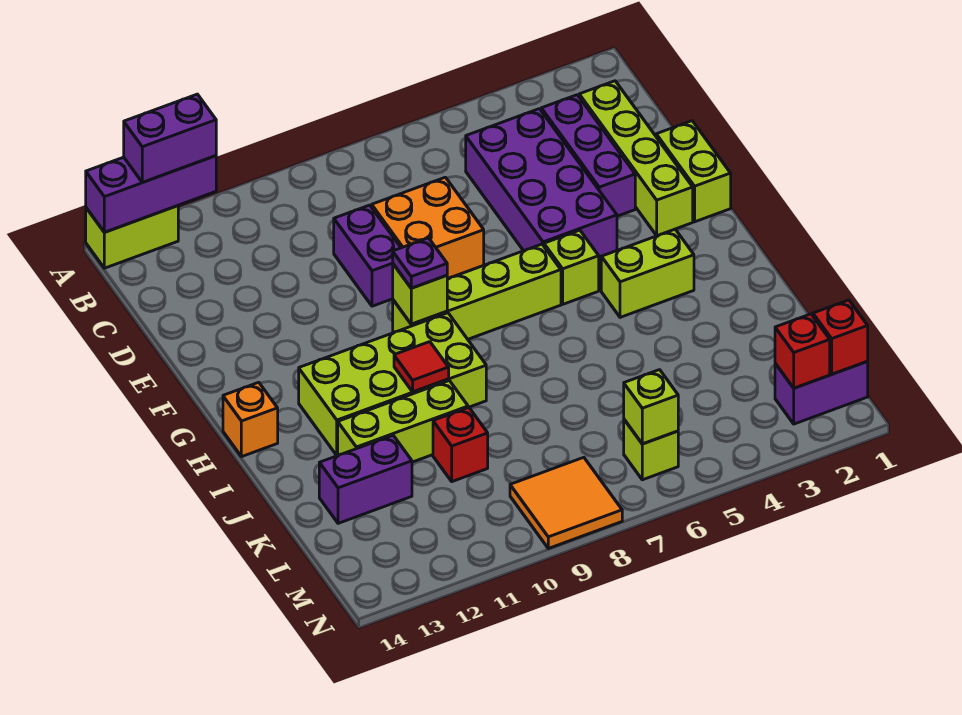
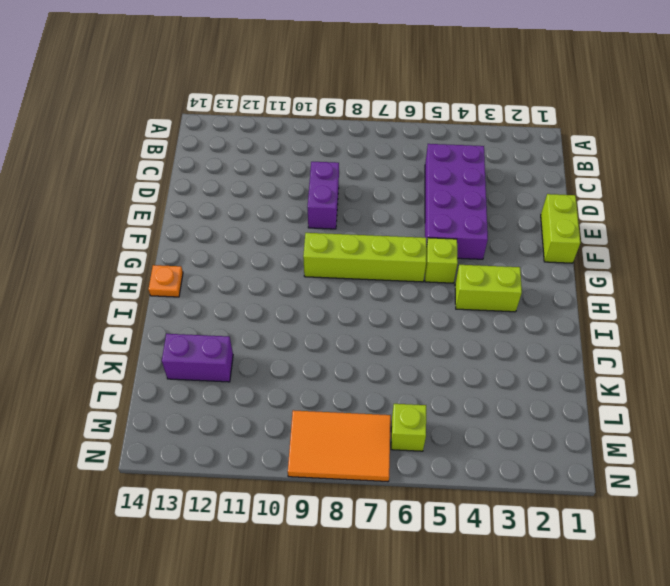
orange 1x1 plate [148,265,183,297] -> orange 1x1 brick [223,382,278,457]
orange 2x3 tile [288,410,391,482] -> orange 2x2 tile [510,457,622,548]
none -> lime 1x2 brick [86,206,178,268]
none -> lime 1x4 brick [579,81,693,236]
none -> purple 1x3 brick [541,95,635,216]

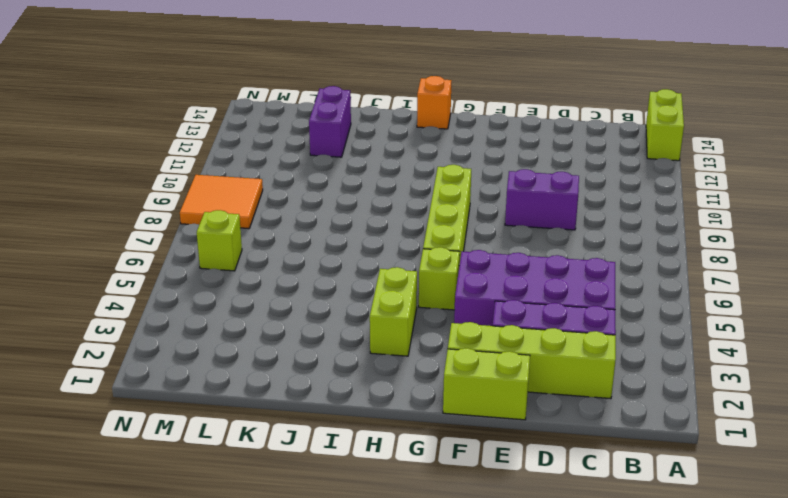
none -> orange 2x2 brick [372,177,484,279]
none -> lime 2x4 brick [299,313,486,456]
none -> lime 1x3 brick [338,381,468,462]

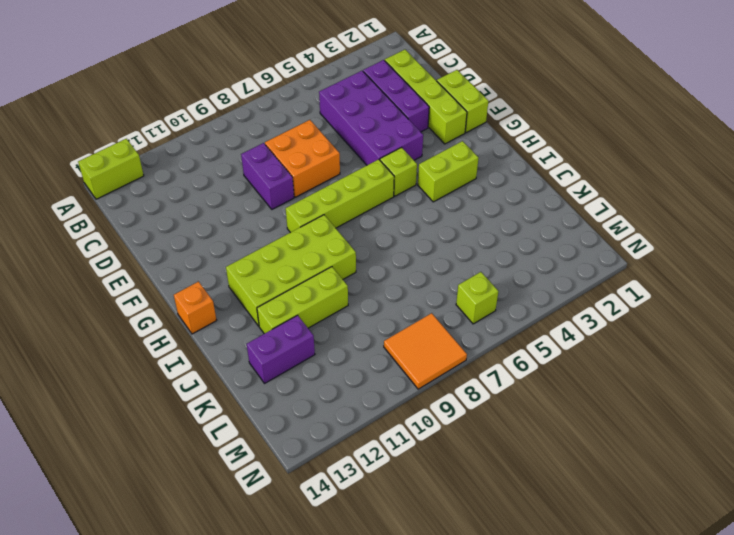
none -> red 1x1 brick [433,407,488,482]
none -> purple 1x2 brick [775,362,868,424]
none -> purple 1x3 brick [86,156,216,232]

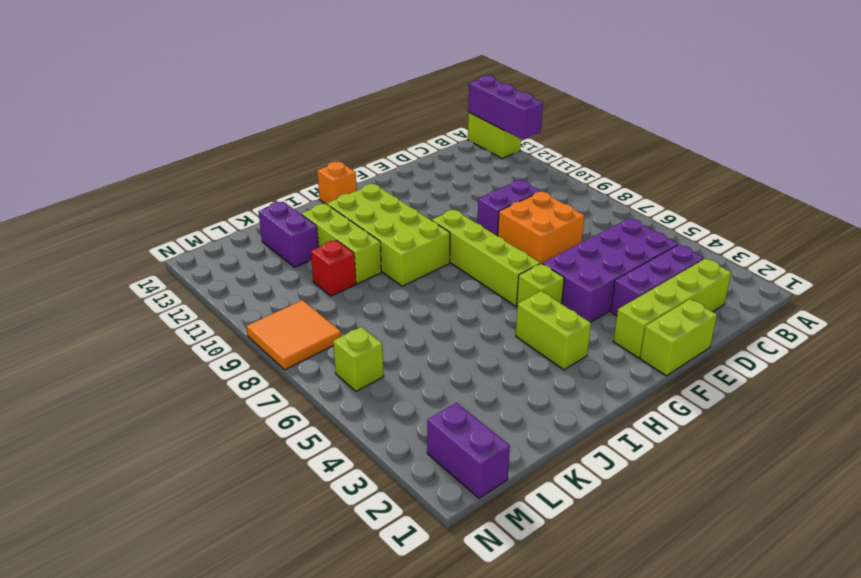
none -> lime 1x1 brick [393,264,447,324]
none -> red 1x1 tile [394,342,449,392]
none -> red 1x1 brick [813,300,868,374]

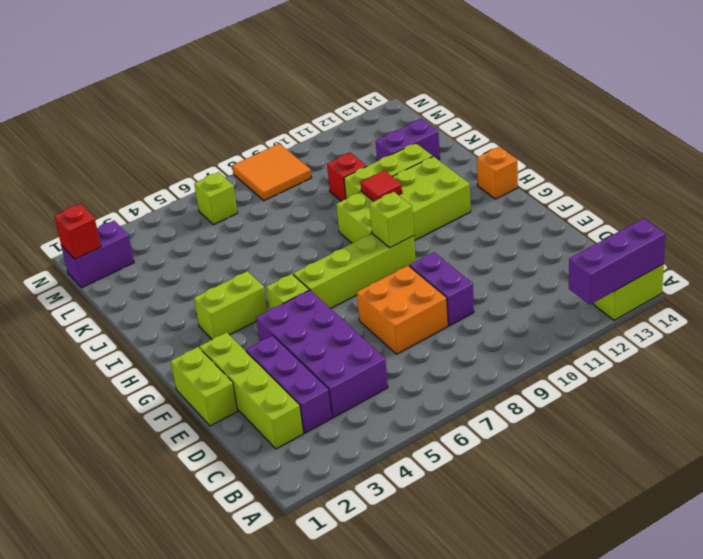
none -> red 1x1 brick [775,314,830,388]
none -> lime 1x1 brick [624,370,678,444]
none -> purple 1x2 brick [124,94,216,182]

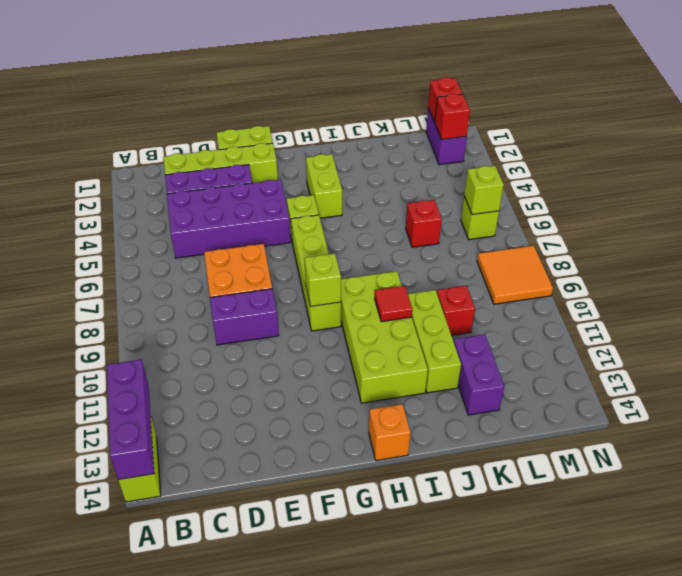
red 1x1 brick [406,200,442,247] -> none
none -> purple 1x2 brick [124,94,216,182]
none -> purple 1x1 plate [393,238,447,288]

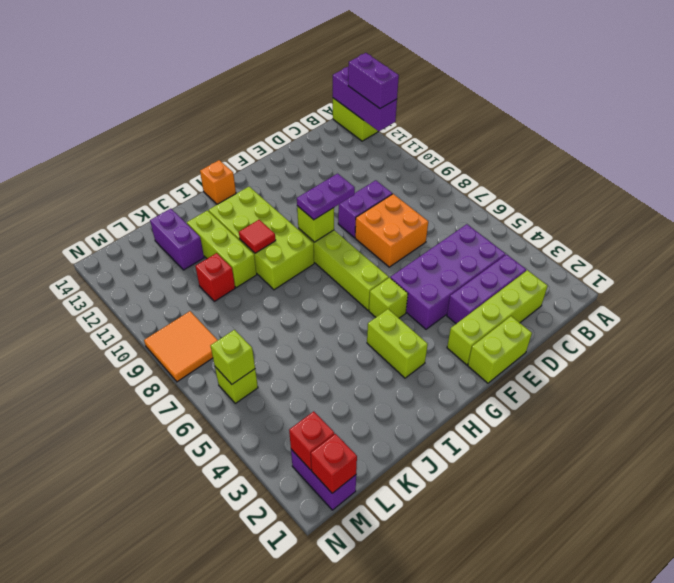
purple 1x2 plate [297,174,355,220] -> purple 1x1 plate [393,238,447,288]

